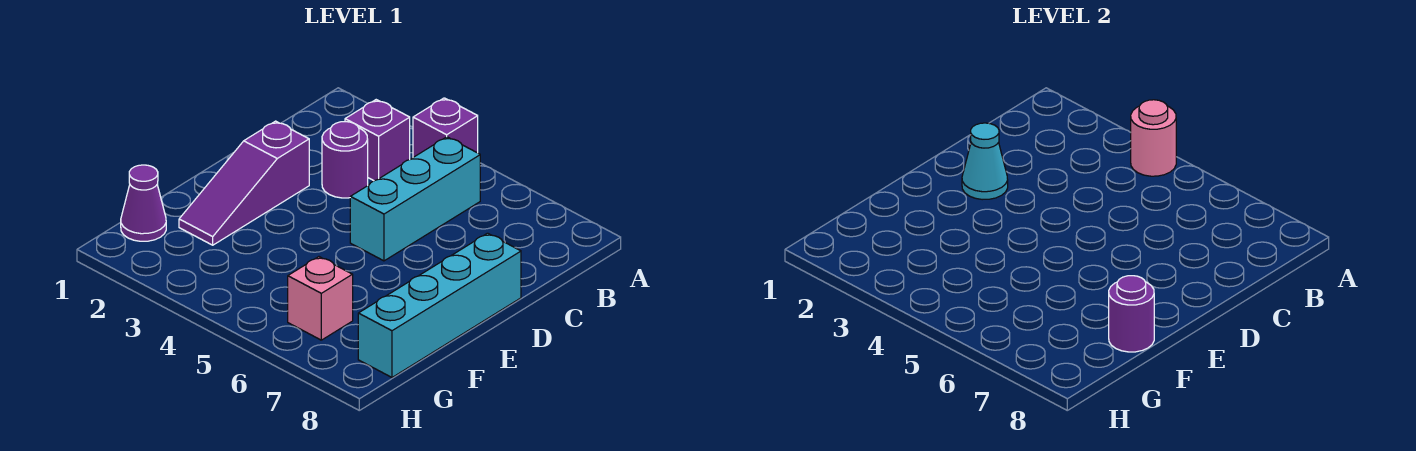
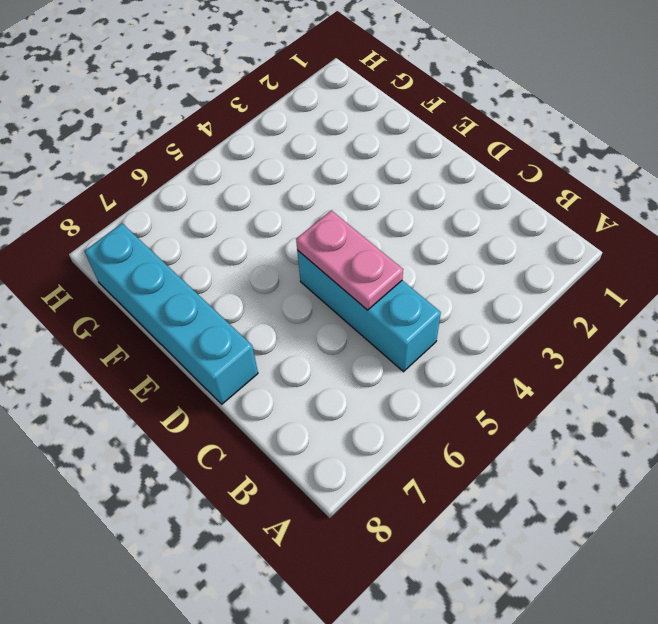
pink 1x2 plate [296,210,403,310] -> none
none -> purple 1x1 brick [413,98,478,157]
none -> purple 1x1 brick [345,100,410,181]

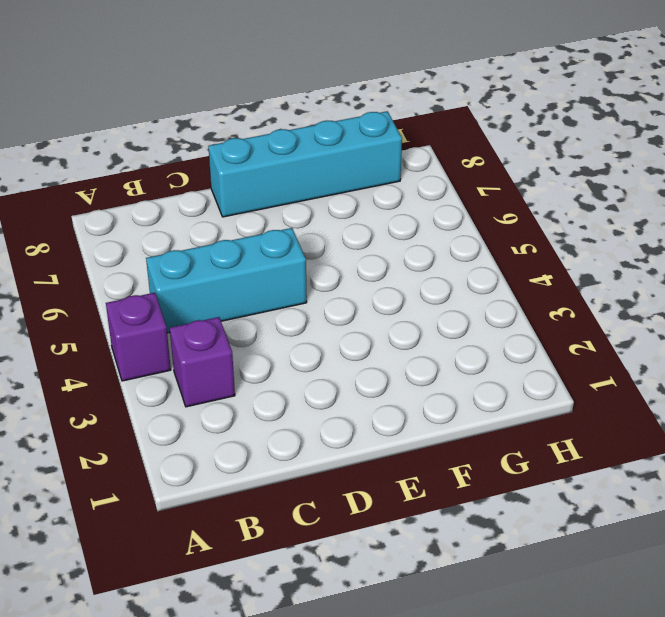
none -> purple 1x1 round brick [322,122,368,198]
none -> purple 1x3 slope [179,121,309,245]

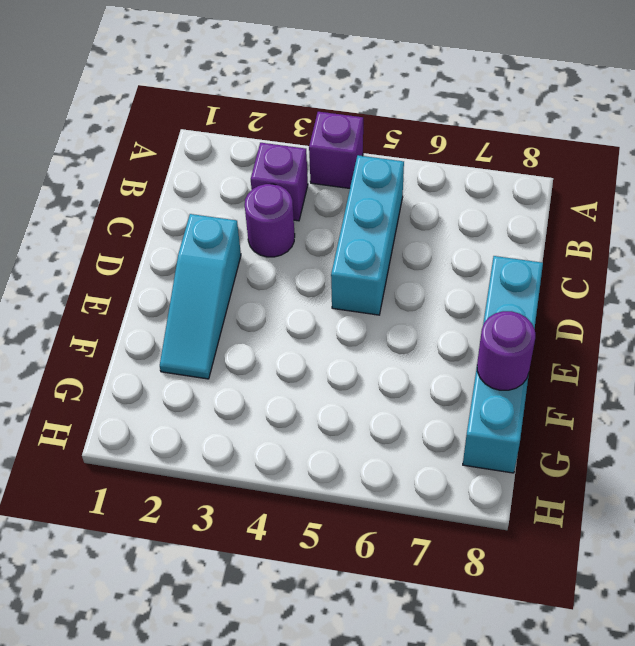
cyan 1x3 slope [160,214,241,379] -> purple 1x3 slope [179,121,309,245]
none -> purple 1x1 cone [121,165,166,241]
none -> pink 1x1 brick [288,257,353,340]

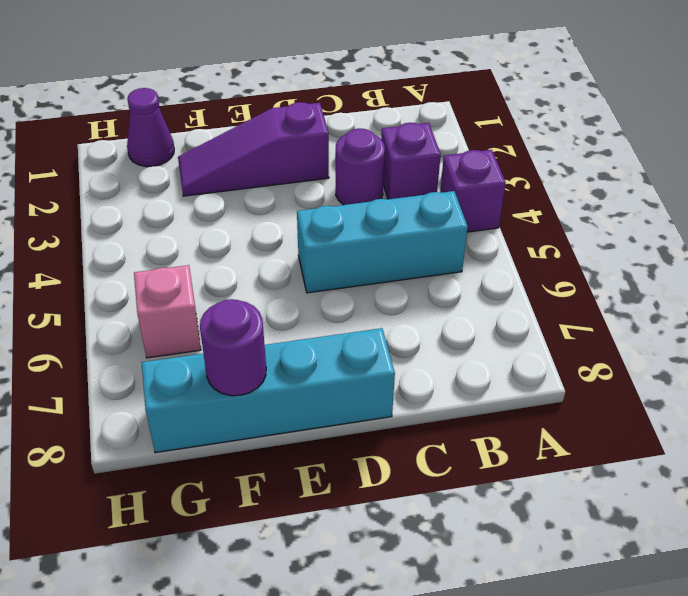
none -> pink 1x1 round brick [1130,100,1176,176]
none -> cyan 1x1 cone [962,123,1008,200]

